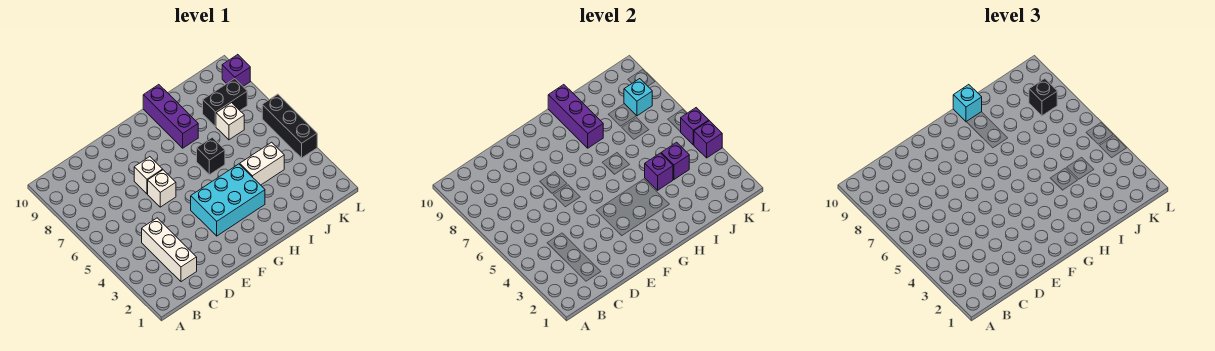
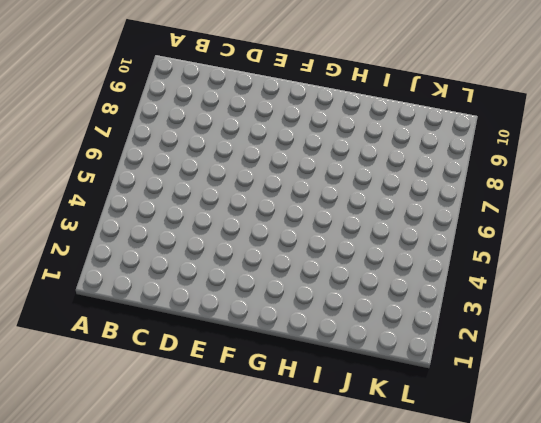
none -> white 1x3 brick [142,218,197,282]
none -> white 1x1 brick [148,170,176,207]
none -> white 1x1 brick [134,157,163,194]

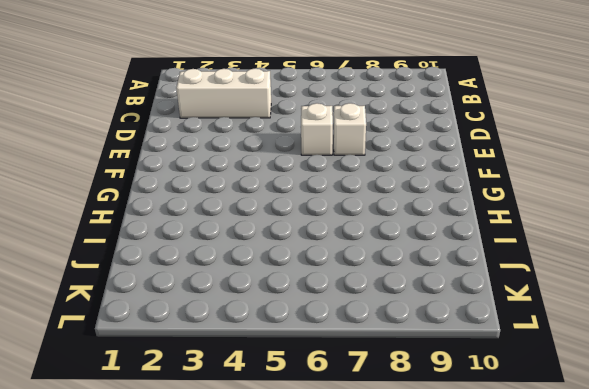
none -> cyan 2x3 brick [191,164,265,236]
none -> black 1x1 brick [197,137,225,175]
none -> purple 1x3 brick [143,85,198,148]

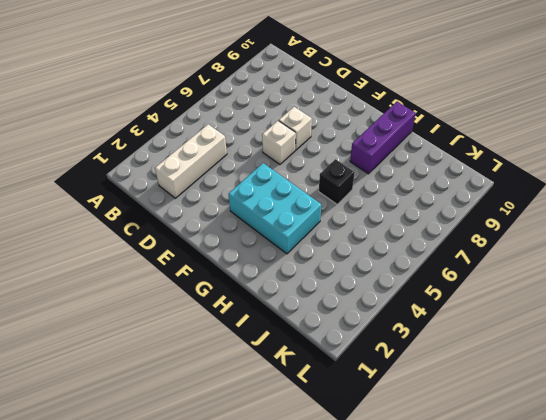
none -> white 1x2 brick [240,142,284,185]
none -> white 1x1 brick [216,103,244,140]
none -> black 1x2 brick [203,79,247,127]

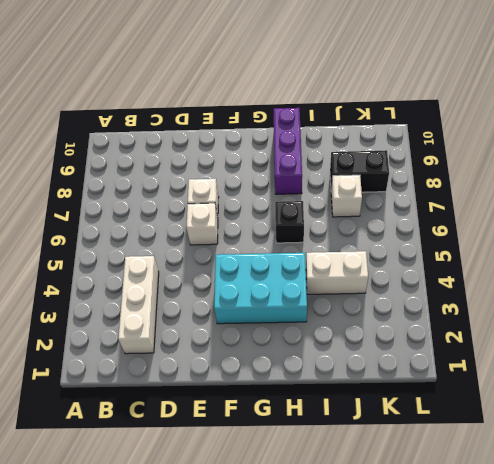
none -> black 1x3 brick [262,94,317,158]
none -> purple 1x1 brick [222,55,250,86]
none -> purple 1x3 brick [548,85,603,148]

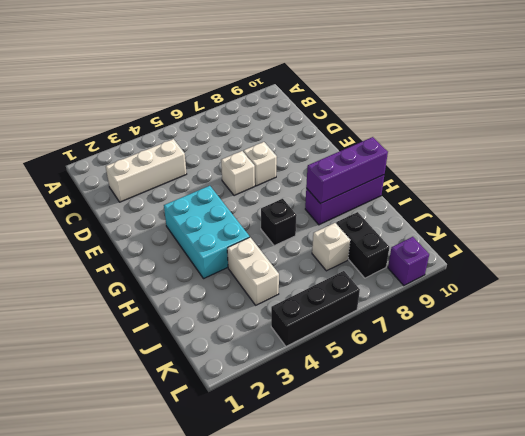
none -> purple 1x1 brick [645,153,673,190]
none -> purple 1x1 brick [661,142,689,179]
none -> cyan 1x1 brick [624,79,652,116]

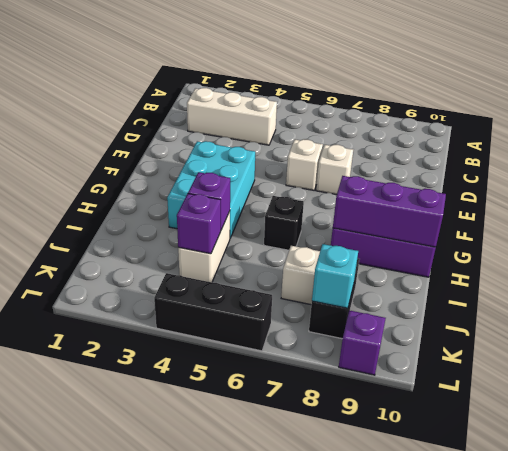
none -> purple 1x1 brick [694,121,722,158]
none -> purple 1x1 brick [681,108,709,145]
none -> cyan 1x1 brick [953,85,982,122]

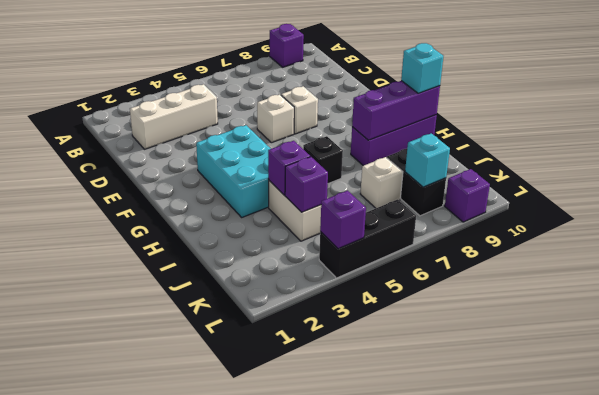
purple 1x1 brick [270,24,304,67] -> purple 1x1 brick moved to [681,108,709,145]
none -> black 1x1 brick [1029,79,1057,116]

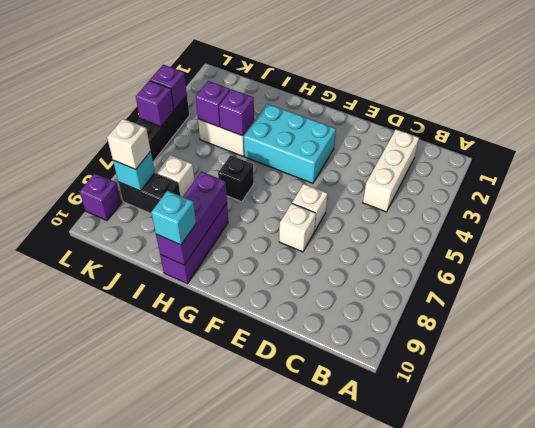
white 1x1 brick [107,119,151,170] -> black 1x1 brick [1029,79,1057,116]

